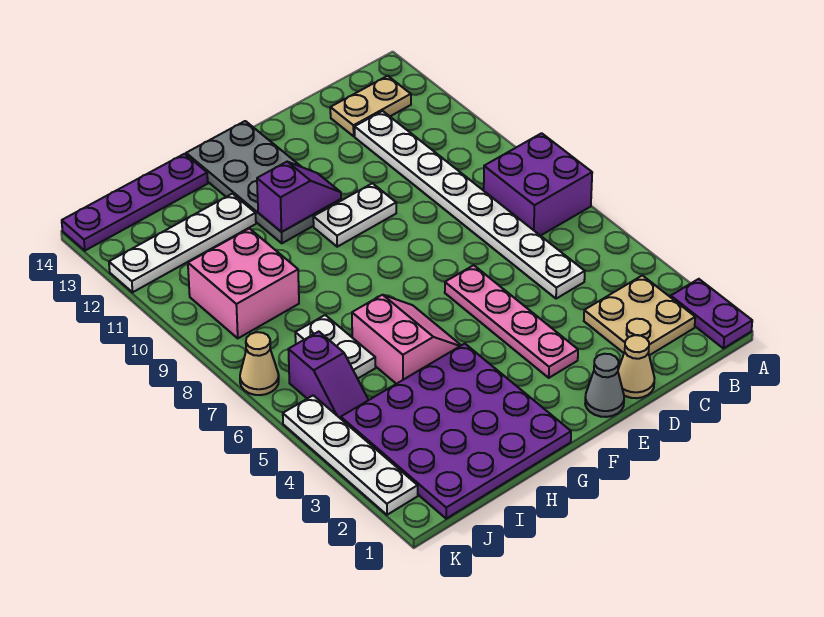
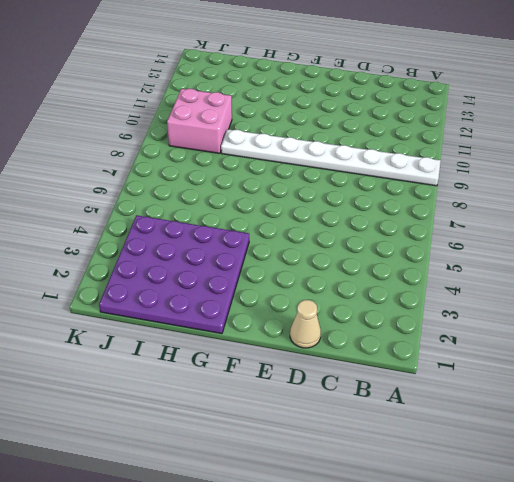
white 1x8 plate [221,129,441,186] -> white 1x8 plate turned to [355,111,585,299]
none -> purple 1x2 plate [671,279,752,348]
none -> purple 2x2 brick [484,133,592,236]
none -> tan 2x2 plate [584,275,695,355]

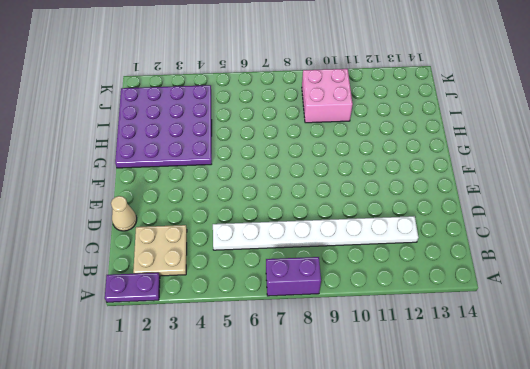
purple 1x2 brick [266,257,321,296] -> purple 2x2 brick [484,133,592,236]
none -> tan 1x2 plate [330,76,411,136]
none -> grey 1x1 cone [585,354,624,417]
none -> pink 1x4 plate [445,265,578,378]

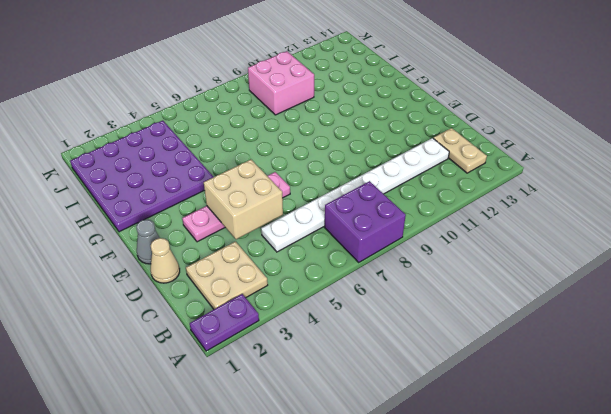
tan 2x2 brick [204,160,283,239] -> none
none -> white 1x2 plate [313,183,396,247]
none -> grey 2x4 plate [186,121,341,243]
none -> pink 2x2 slope [352,295,461,384]

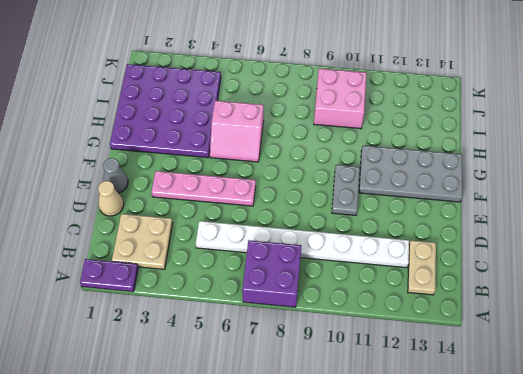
grey 1x2 plate [332,165,360,215] -> white 1x2 plate [313,183,396,247]
none -> white 1x4 plate [109,194,256,292]
none -> purple 1x4 plate [62,154,208,251]
none -> white 1x2 plate [295,315,375,379]

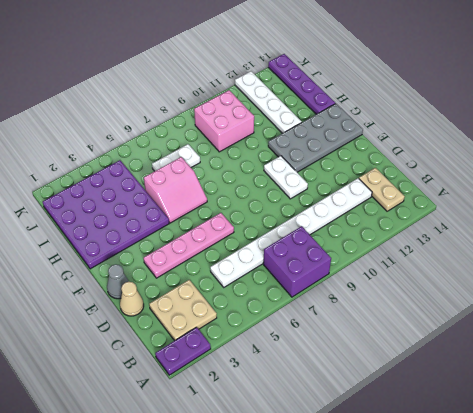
none -> purple 1x2 slope [288,331,368,419]
none -> white 1x4 plate [283,395,418,515]
none -> tan 1x1 cone [240,332,279,395]

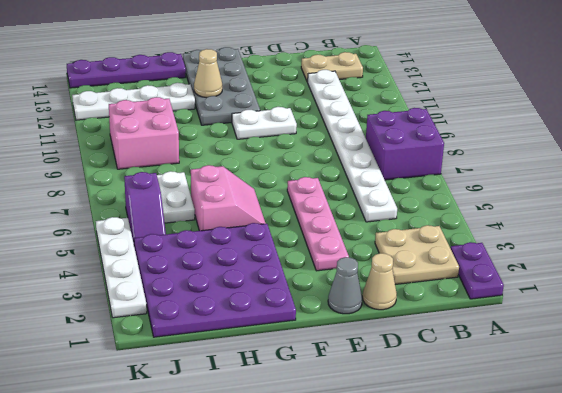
tan 1x1 cone [194,49,222,98] -> tan 1x1 cone moved to [240,332,279,395]
none -> purple 1x2 slope [257,162,341,232]

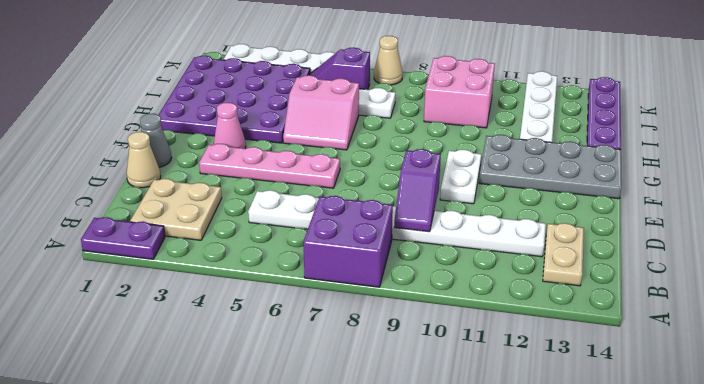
purple 1x2 slope [394,149,441,232] -> purple 1x2 slope moved to [257,162,341,232]
pink 1x1 cone [214,103,246,148] -> none

